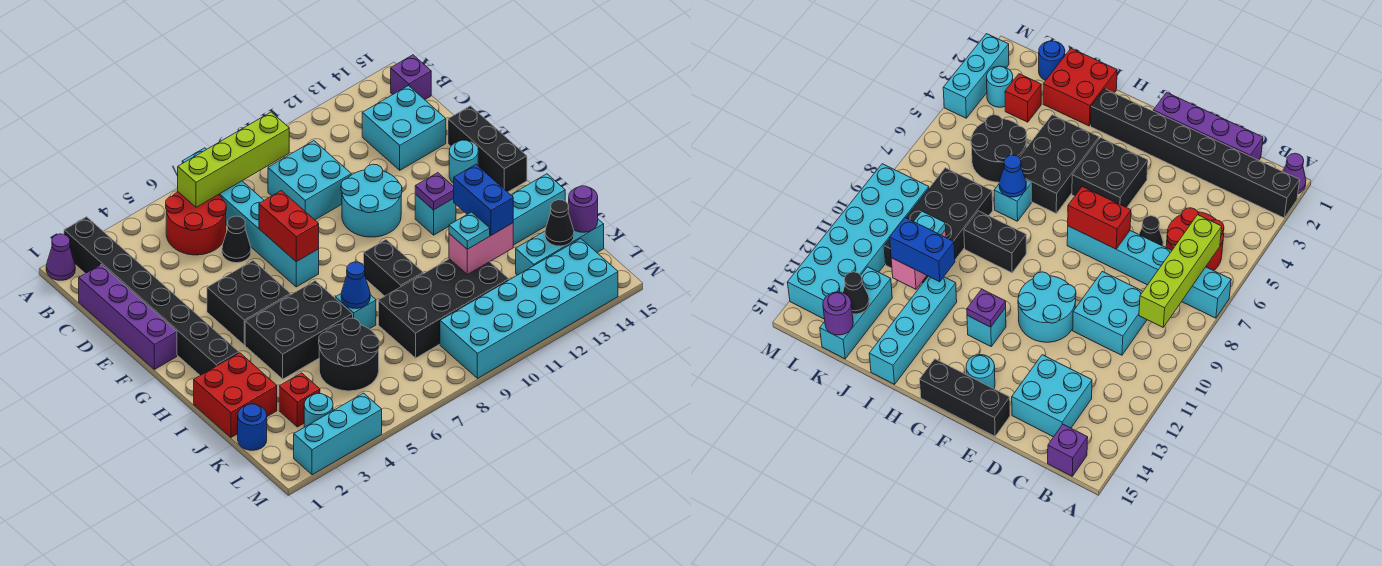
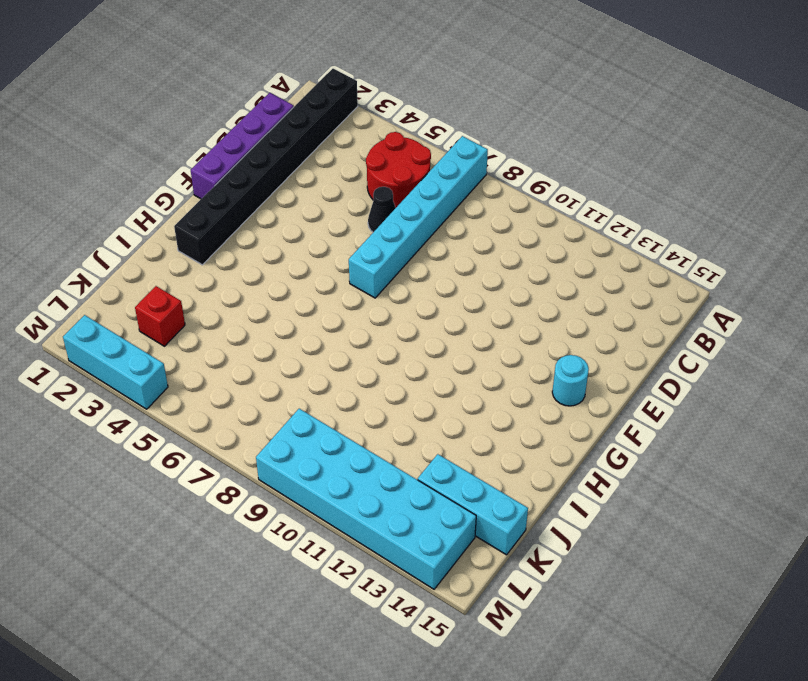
none -> purple 1x1 cone [46,234,75,280]
none -> purple 1x1 brick [391,55,431,100]
none -> cyan 2x2 brick [268,141,351,220]
none -> cyan 2x2 brick [362,85,446,170]

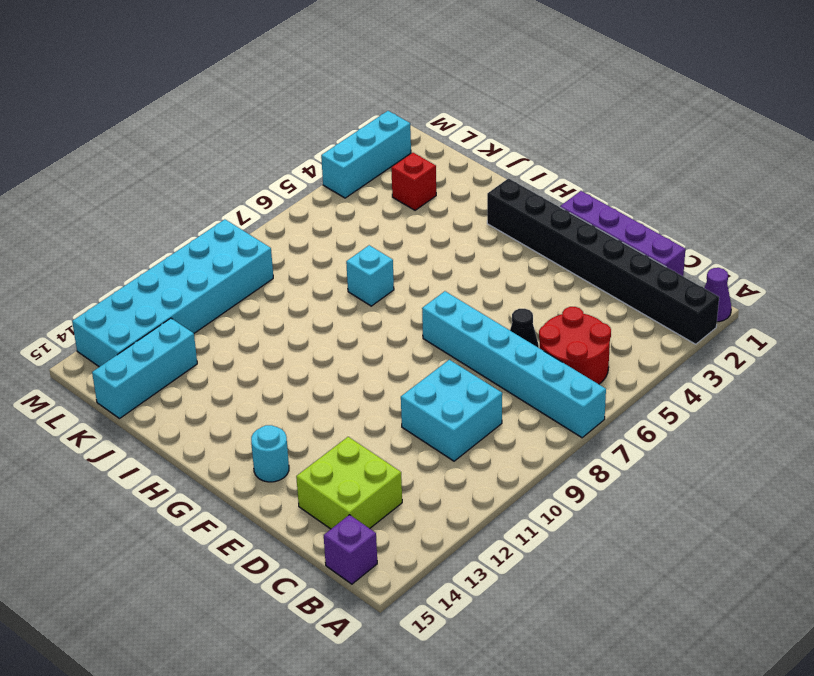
lime 2x2 brick [296,437,402,529] -> cyan 2x2 brick [362,85,446,170]
none -> cyan 2x2 round brick [341,164,402,237]
none -> black 1x3 brick [448,106,527,192]
none -> black 2x2 brick [207,260,291,345]
none -> cyan 1x1 brick [415,194,456,235]

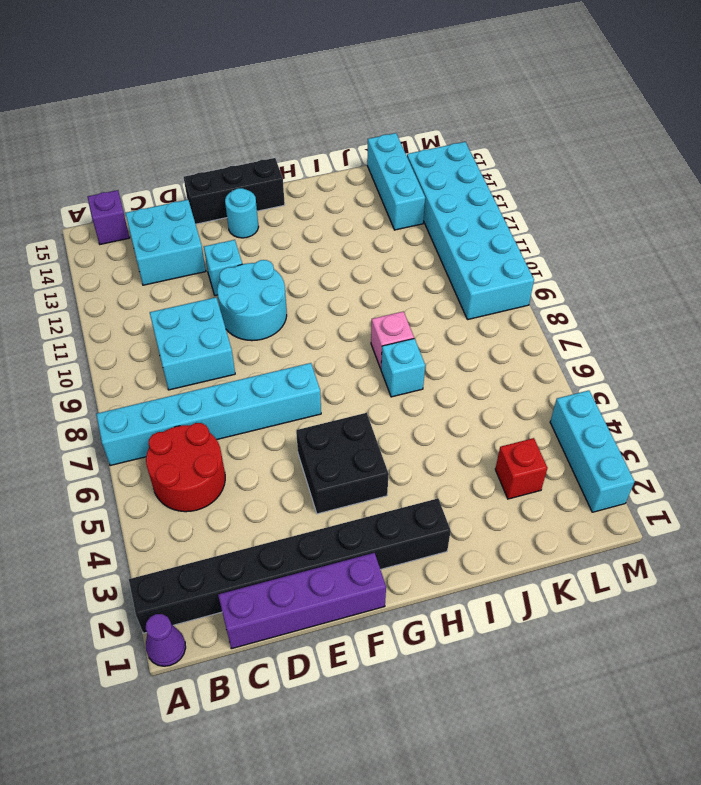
cyan 1x1 brick [204,240,242,295] -> cyan 1x1 brick moved to [415,194,456,235]
pink 1x1 brick [371,312,414,369] -> none
none -> black 1x1 cone [222,216,251,263]
none -> black 2x3 brick [245,281,353,379]
none -> black 1x2 brick [364,240,423,296]
none -> red 2x2 brick [194,353,277,437]

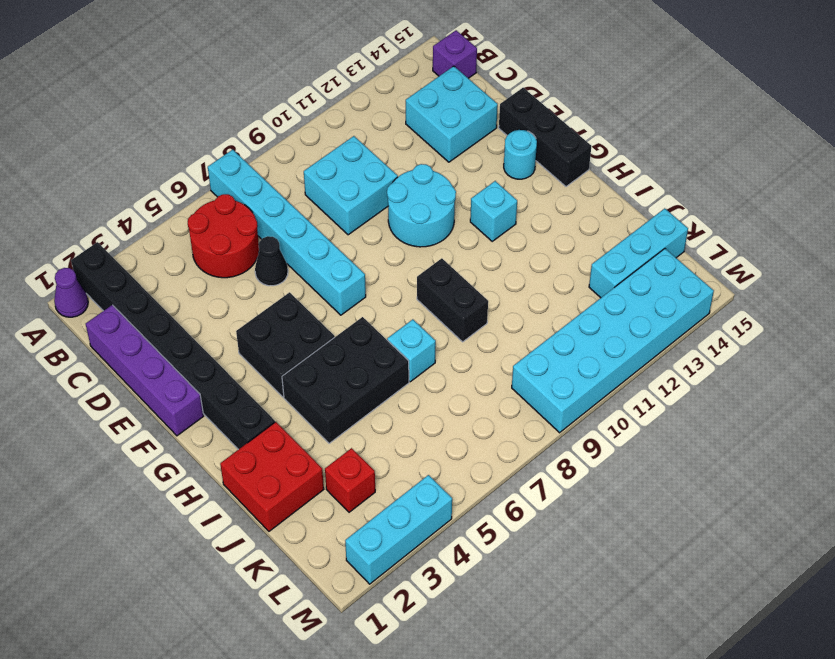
none -> cyan 1x4 brick [511,174,565,245]
none -> black 2x2 round brick [319,318,379,391]
none -> black 2x4 brick [378,259,509,358]
none -> blue 1x1 round brick [238,404,267,450]

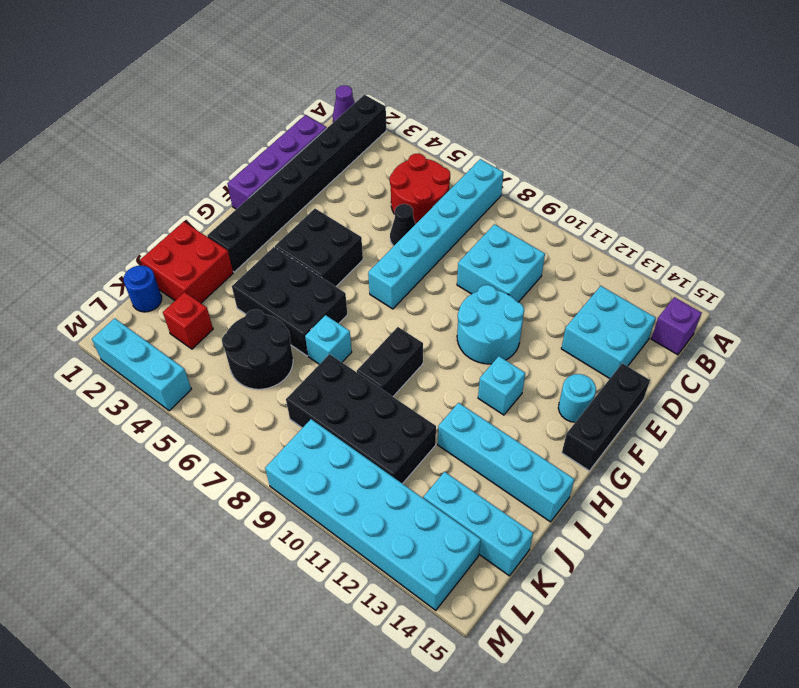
none -> cyan 1x1 round brick [304,393,333,427]
none -> lime 1x4 brick [178,112,289,207]
none -> red 1x2 brick [259,191,319,262]
none -> purple 1x1 plate [415,173,454,210]

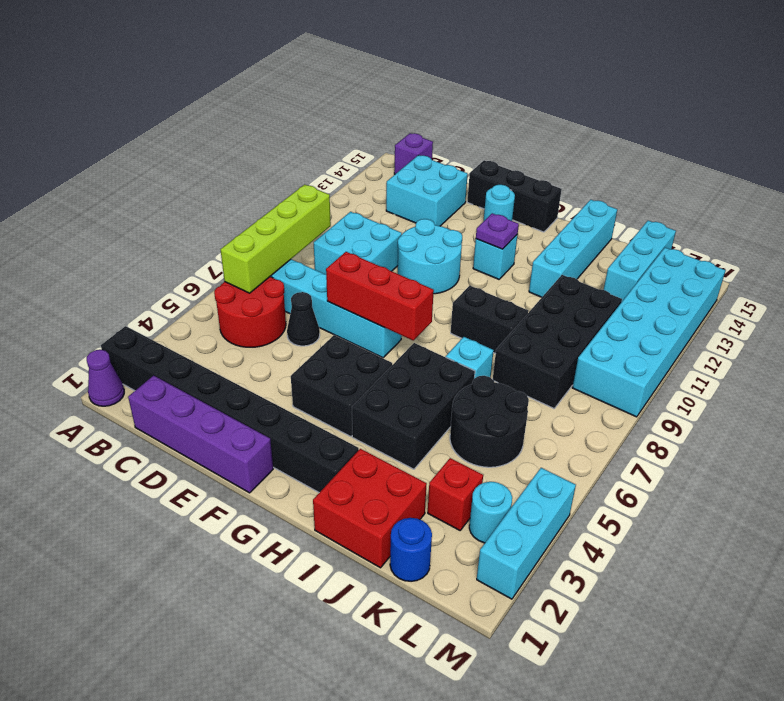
red 1x3 brick [326,252,434,341] -> red 1x2 brick [259,191,319,262]
none -> blue 1x1 cone [341,262,370,308]
none -> pink 1x2 brick [449,223,513,274]
none -> black 1x1 cone [545,200,574,246]
none -> purple 1x1 round brick [569,186,598,232]

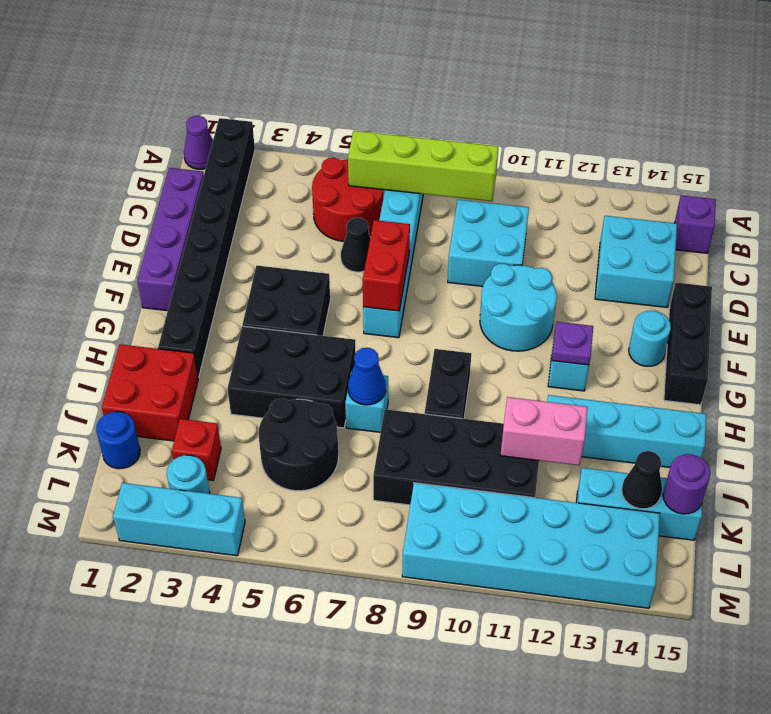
none -> blue 1x2 brick [453,165,513,235]
none -> cyan 1x1 plate [449,212,490,249]

